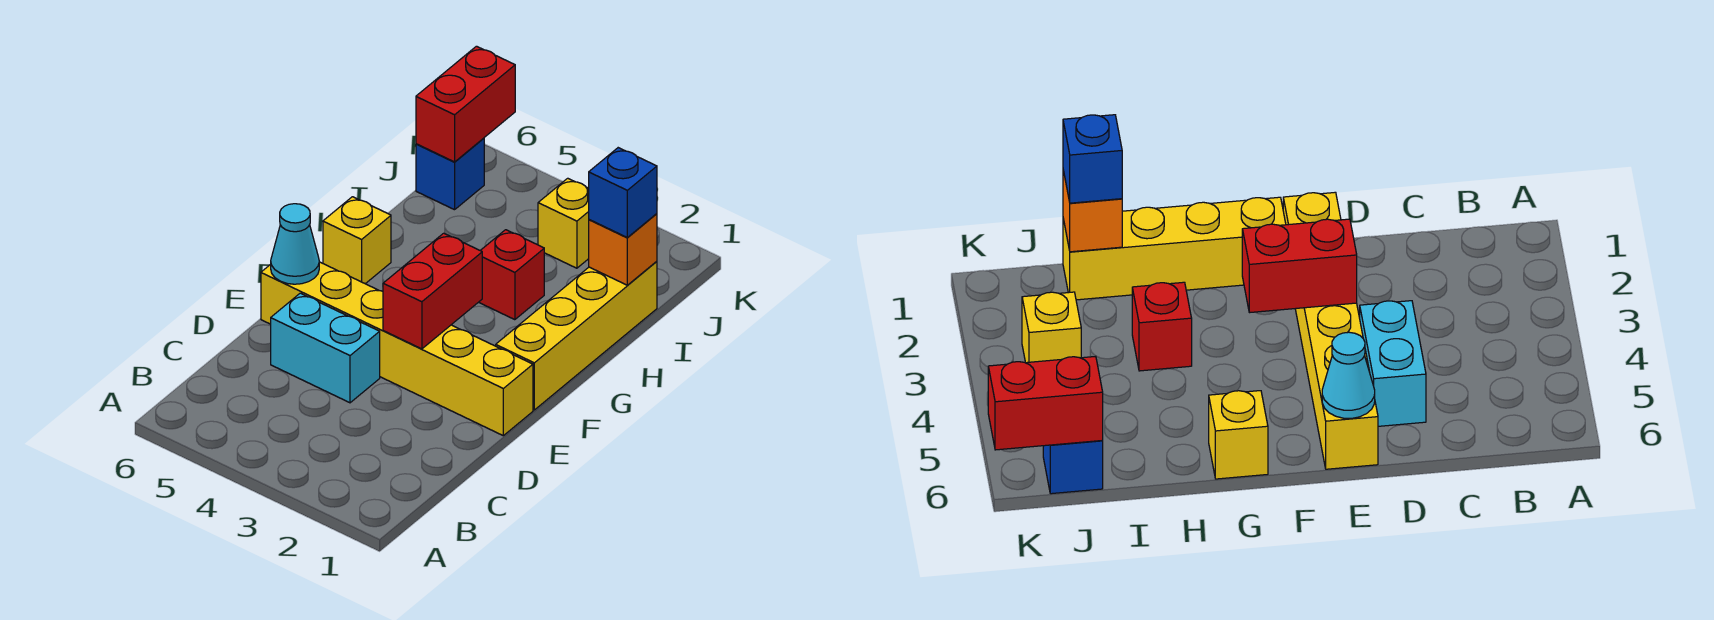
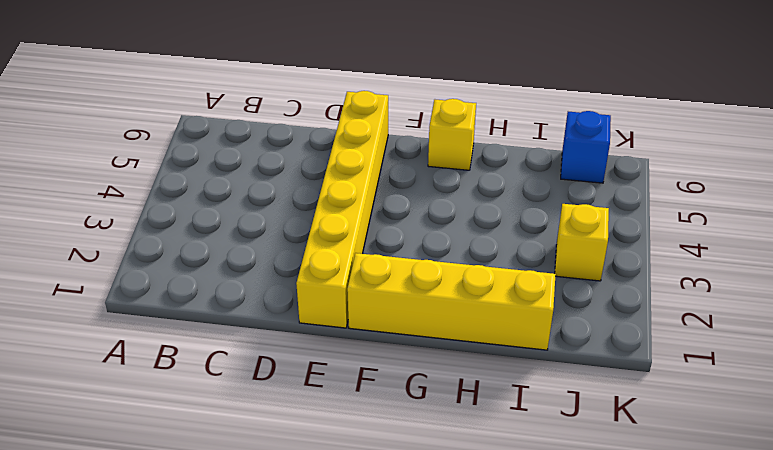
none -> cyan 1x2 brick [271,293,380,403]
none -> red 1x1 brick [479,230,544,320]
none -> red 1x2 brick [383,233,482,349]

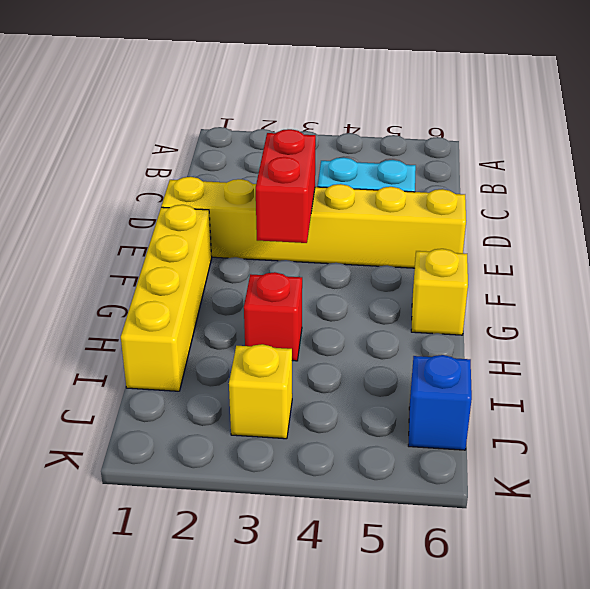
none -> cyan 1x1 cone [271,204,319,284]
none -> orange 1x1 brick [589,214,657,285]
none -> red 1x2 brick [416,46,515,162]

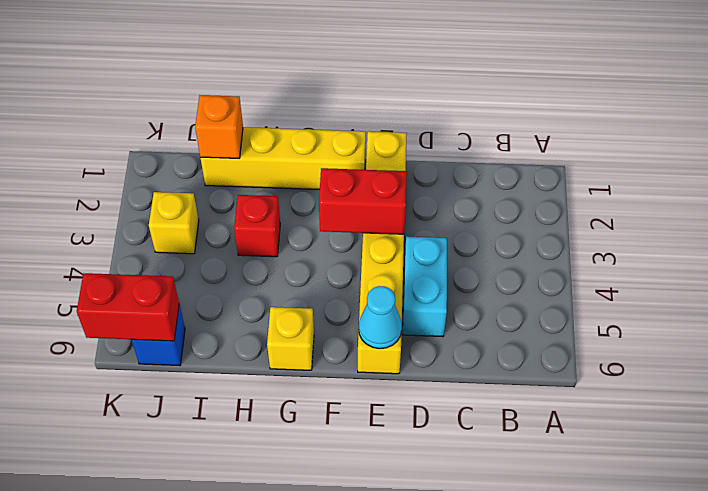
none -> blue 1x1 brick [589,148,657,237]

